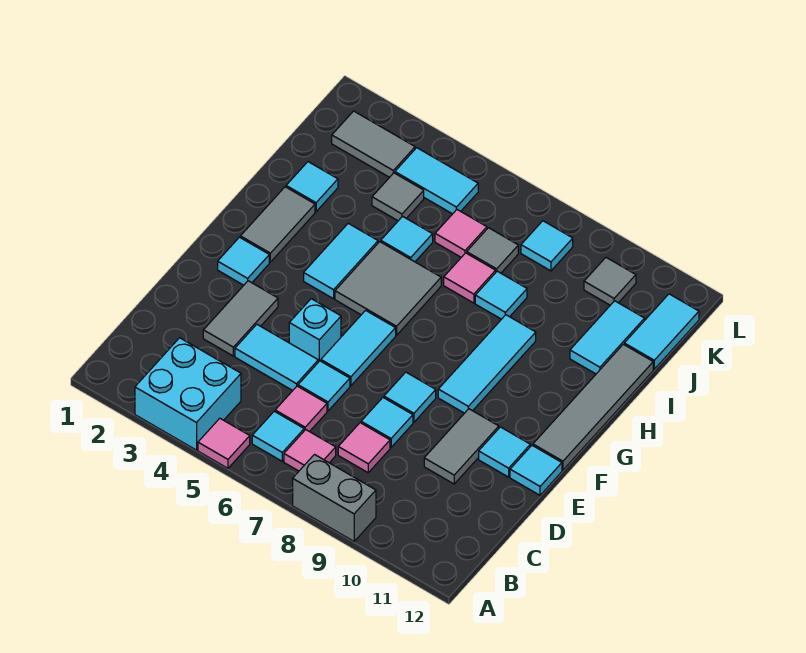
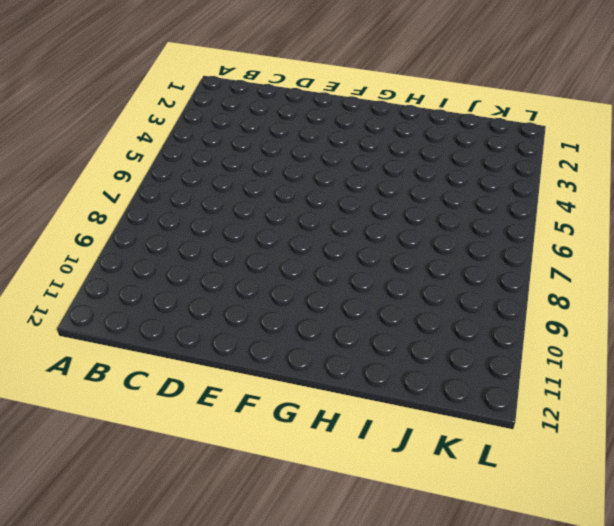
none -> cyan 2x2 brick [135,338,241,450]
none -> pink 1x1 tile [198,418,250,468]
none -> grey 1x2 brick [293,455,376,541]
none -> cyan 1x1 tile [252,411,304,461]

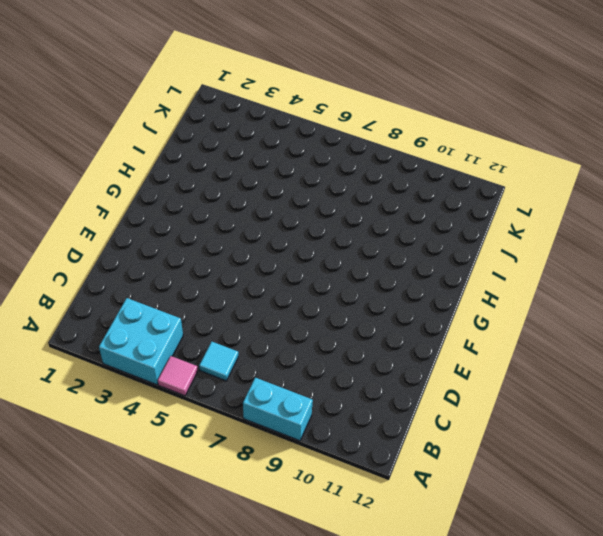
cyan 1x2 brick [243,377,313,441] -> grey 1x2 brick [293,455,376,541]
none -> pink 1x1 tile [284,430,336,471]
none -> pink 1x1 tile [275,386,327,432]
none -> pink 1x1 tile [338,423,390,473]
none -> grey 1x2 tile [203,281,278,356]

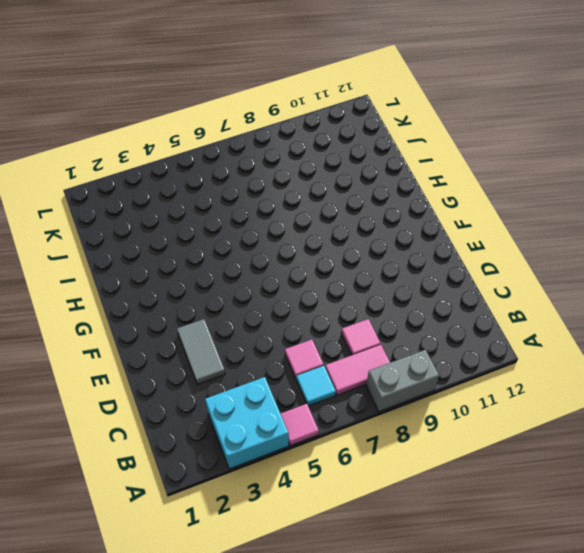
pink 1x2 tile [325,345,390,395] -> pink 1x1 tile [284,430,336,471]
none -> cyan 1x2 tile [235,324,318,391]
none -> cyan 1x1 tile [298,361,350,411]
none -> cyan 1x1 tile [361,398,413,447]
none -> grey 1x2 tile [424,409,499,484]

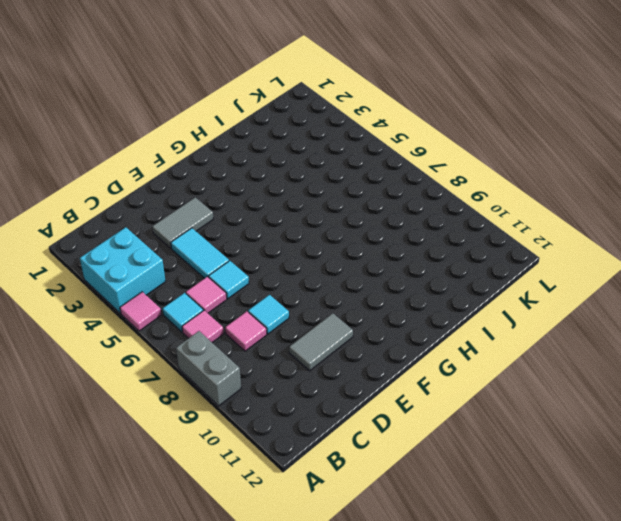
none -> cyan 1x1 brick [289,299,341,362]
none -> cyan 1x2 tile [321,310,396,386]
none -> cyan 1x1 tile [384,372,436,422]
none -> cyan 1x1 tile [479,427,530,477]

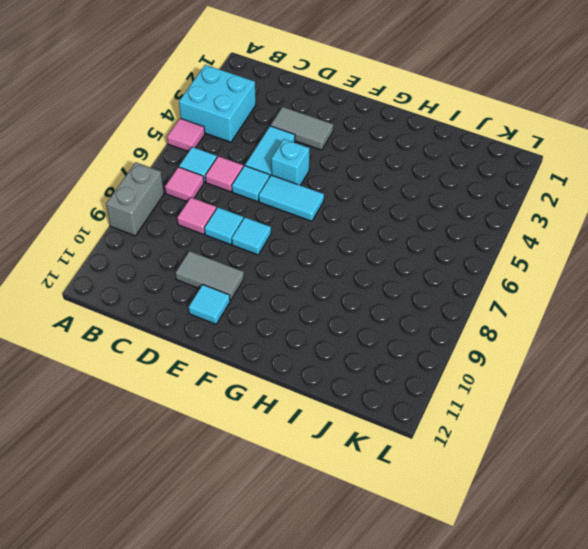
none -> cyan 1x1 tile [510,446,562,495]
none -> cyan 1x1 tile [218,237,269,285]
none -> cyan 1x3 tile [438,315,536,413]
none -> grey 1x4 tile [533,344,653,470]

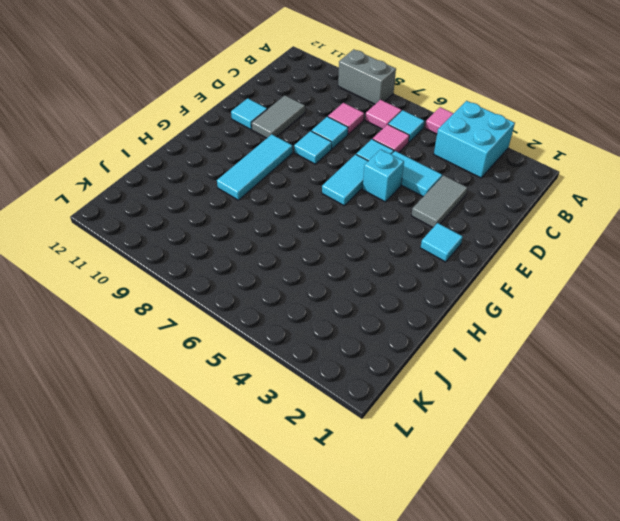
none -> cyan 1x1 tile [510,446,562,495]
none -> grey 1x4 tile [533,344,653,470]
none -> grey 1x2 tile [240,187,315,262]
none -> cyan 1x2 tile [304,223,378,299]

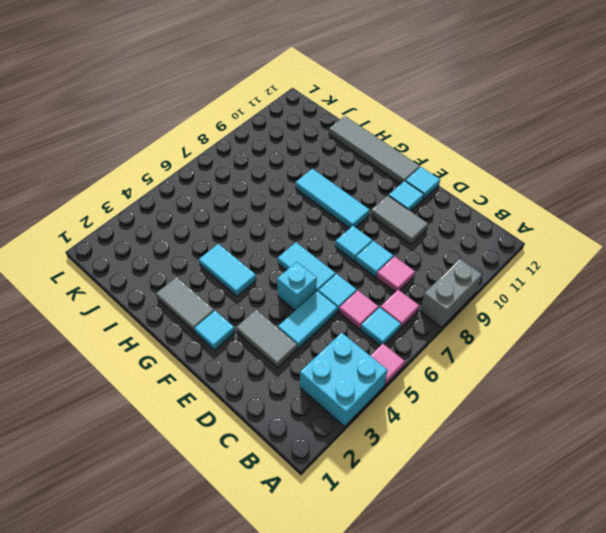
none -> grey 2x2 tile [335,242,441,335]
none -> cyan 1x1 tile [286,162,338,212]
none -> cyan 1x1 tile [381,216,433,262]
none -> pink 1x1 tile [444,253,496,303]

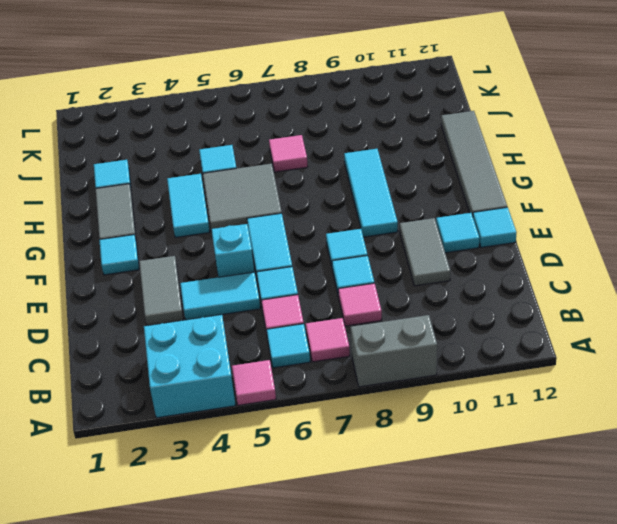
none -> cyan 1x1 tile [475,271,527,319]
none -> cyan 1x2 tile [570,301,645,374]
none -> grey 1x1 tile [372,173,424,221]
none -> pink 1x1 tile [435,210,487,257]

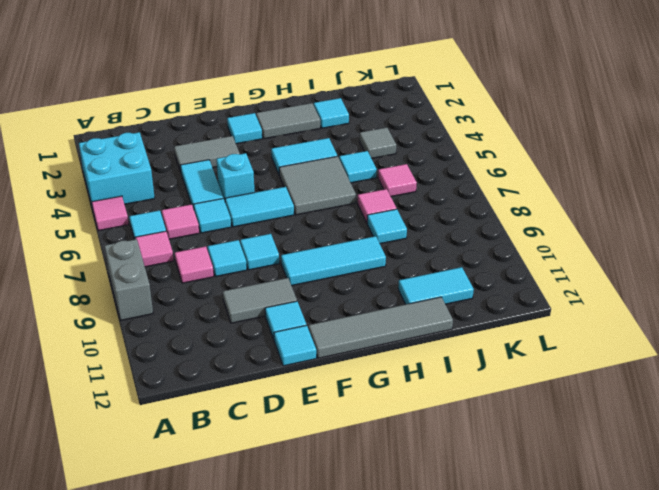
none -> grey 1x1 tile [467,228,518,273]
none -> cyan 1x2 tile [624,294,699,369]
none -> grey 1x2 tile [332,111,415,177]
none -> cyan 1x2 tile [395,148,478,214]

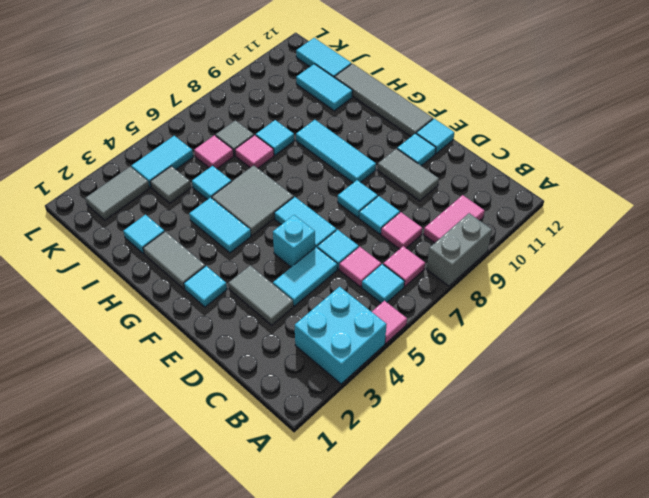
pink 1x2 tile [424,195,484,243] -> none
none -> cyan 1x1 tile [521,221,573,271]
none -> grey 1x1 tile [584,258,636,305]

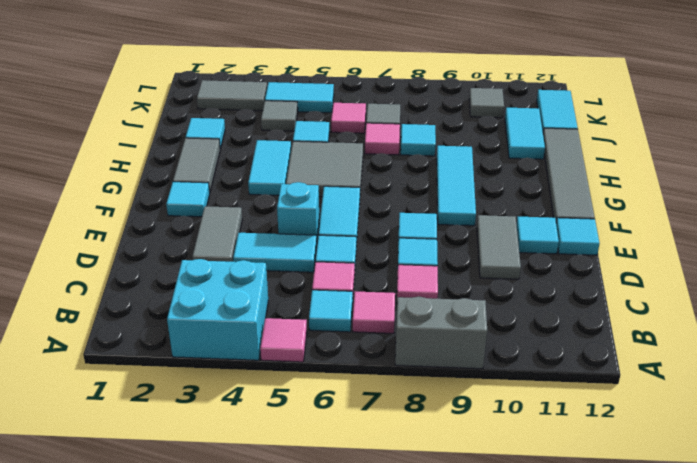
none -> cyan 1x1 tile [521,221,573,271]

